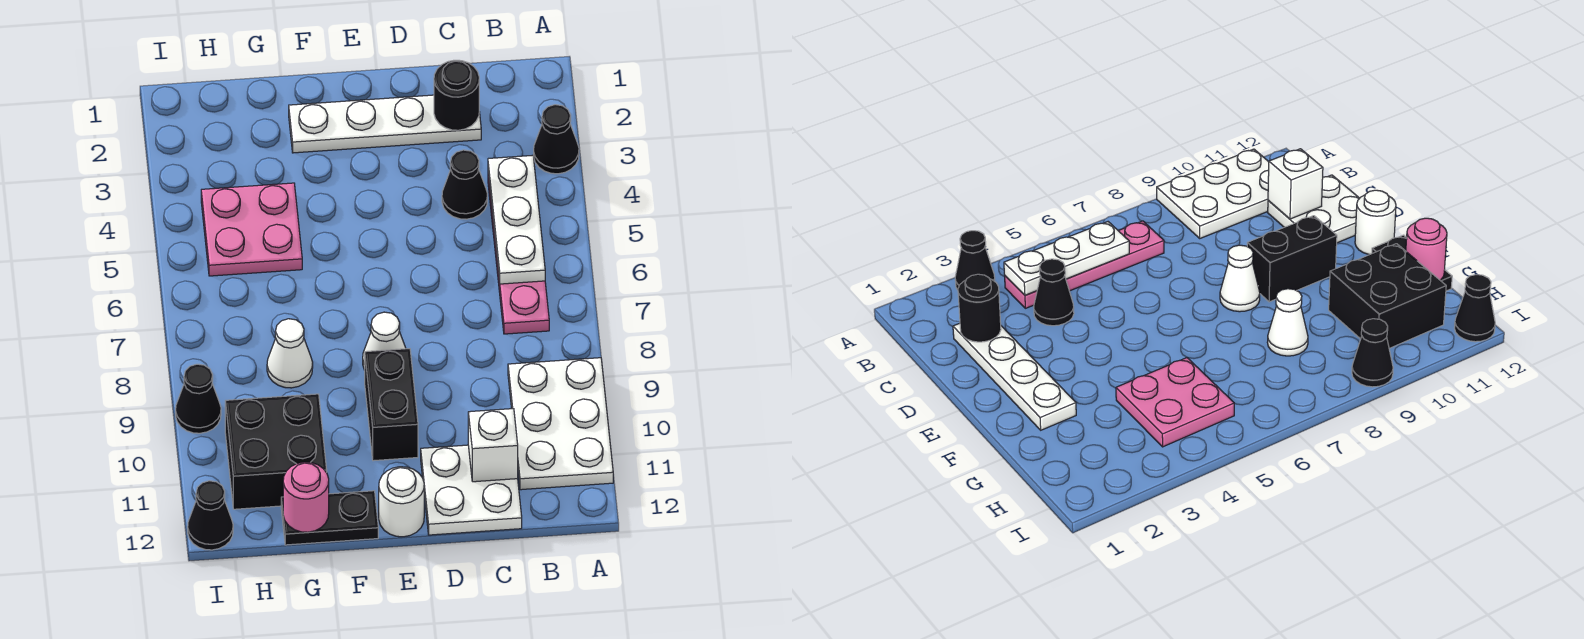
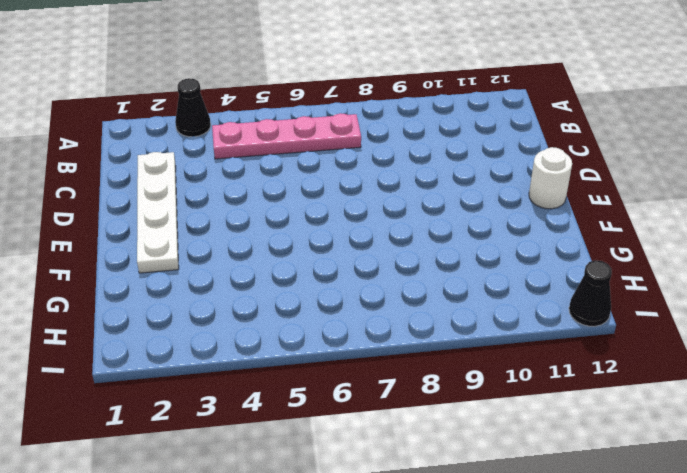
none -> white 2x3 plate [508,358,613,490]
none -> black 1x1 cone [442,150,487,219]
none -> white 2x2 plate [421,445,522,535]

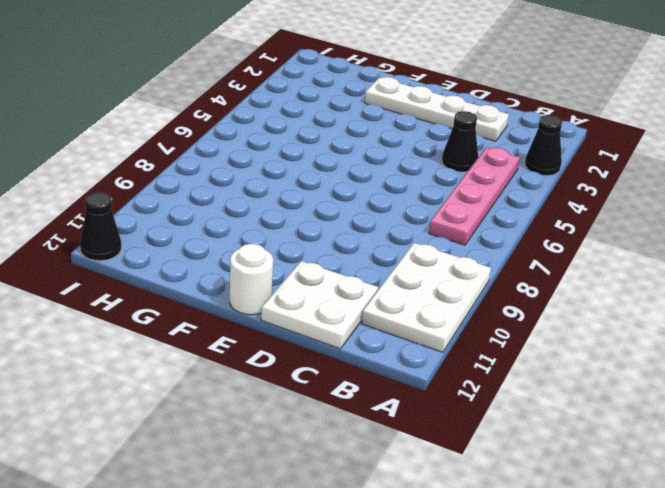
none -> white 1x1 cone [363,312,406,370]
none -> black 1x2 brick [365,349,418,461]
none -> black 1x2 plate [281,491,378,545]

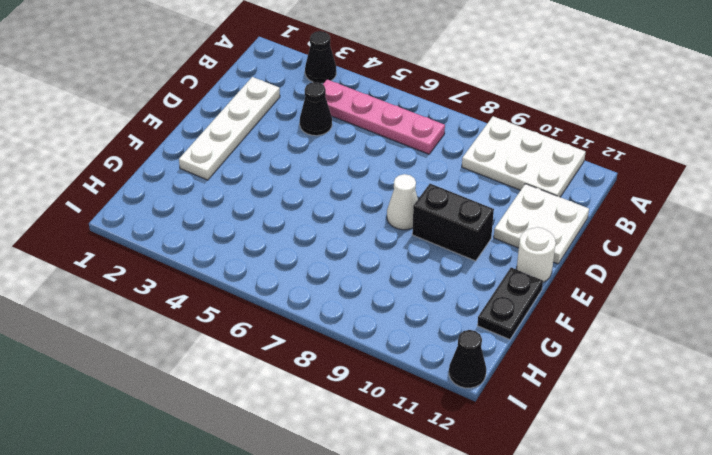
none -> pink 2x2 plate [201,183,302,276]
none -> white 1x1 cone [267,319,313,388]
none -> black 2x2 brick [225,394,327,509]

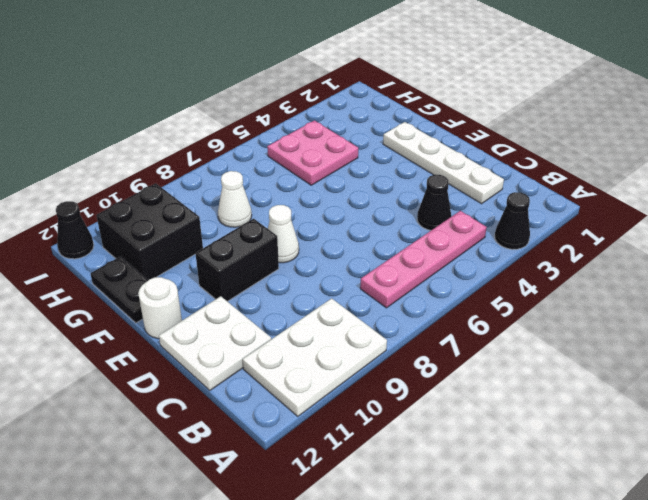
none -> black 1x1 cone [176,364,221,433]
none -> white 1x3 plate [488,155,545,284]
none -> black 1x1 round brick [434,60,479,130]

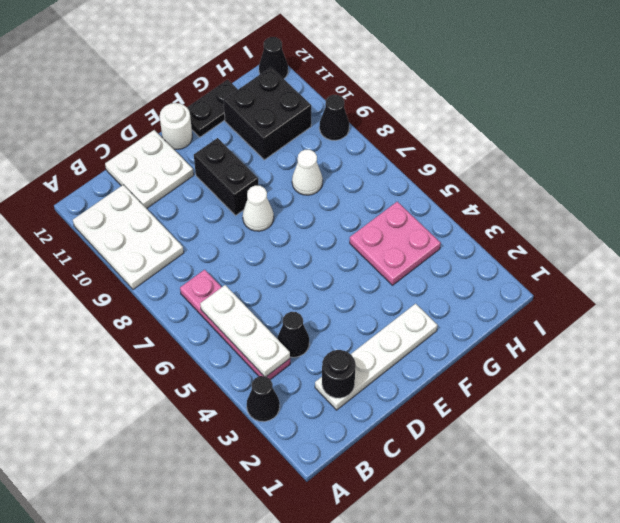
none -> white 1x1 brick [468,409,518,482]
none -> pink 1x1 round brick [283,462,329,532]

